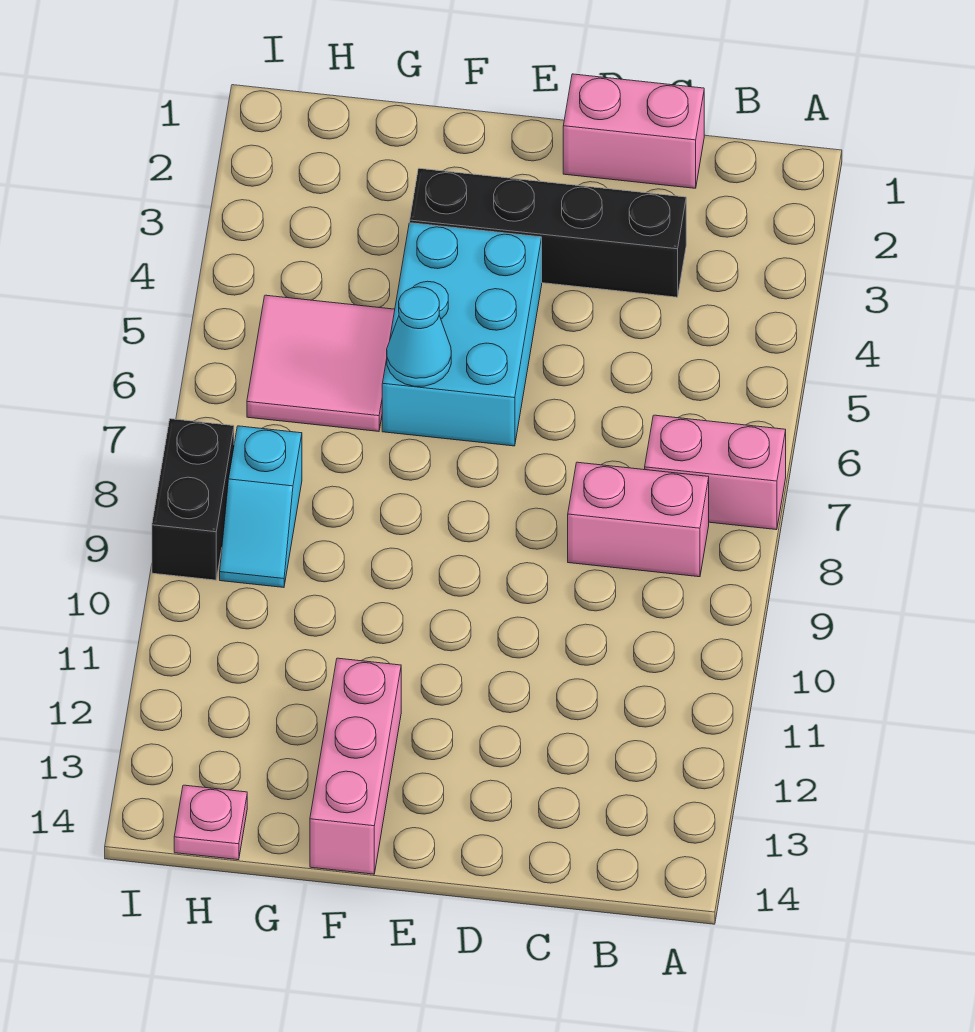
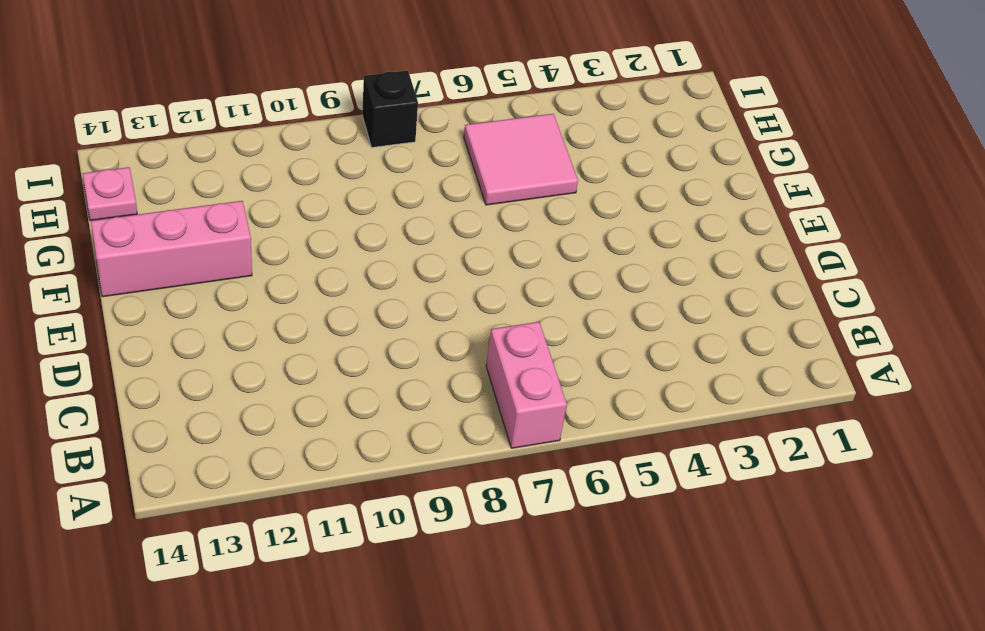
black 1x1 brick [362,71,418,147] -> black 1x2 brick [152,419,234,580]
none -> pink 1x2 brick [568,462,709,577]
none -> pink 1x2 brick [563,74,704,188]

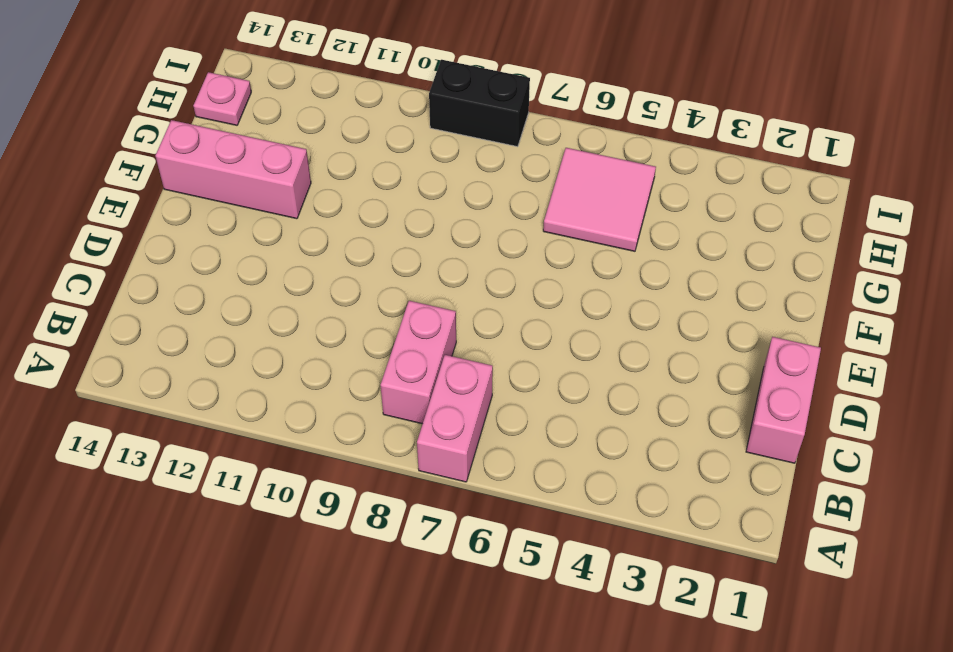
none -> black 1x4 brick [410,168,686,297]
none -> cyan 2x3 brick [382,223,542,446]

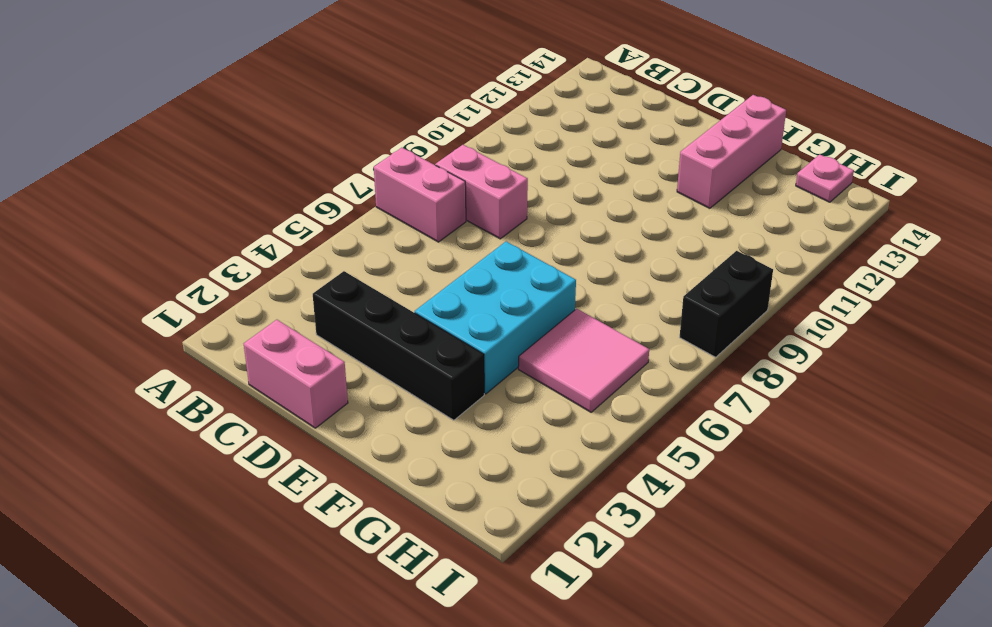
none -> cyan 1x2 slope [220,426,302,587]
none -> cyan 1x1 cone [387,287,451,386]

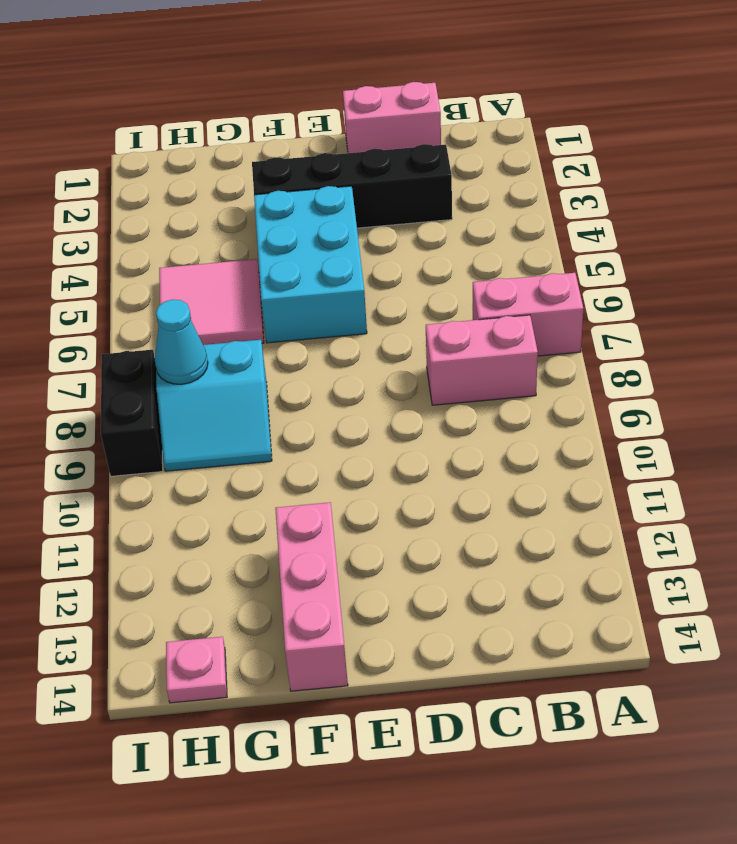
cyan 2x2 slope [156,340,272,471] -> cyan 1x2 slope [220,426,302,587]
cyan 1x1 cone [155,299,208,384] -> cyan 1x1 cone moved to [387,287,451,386]

